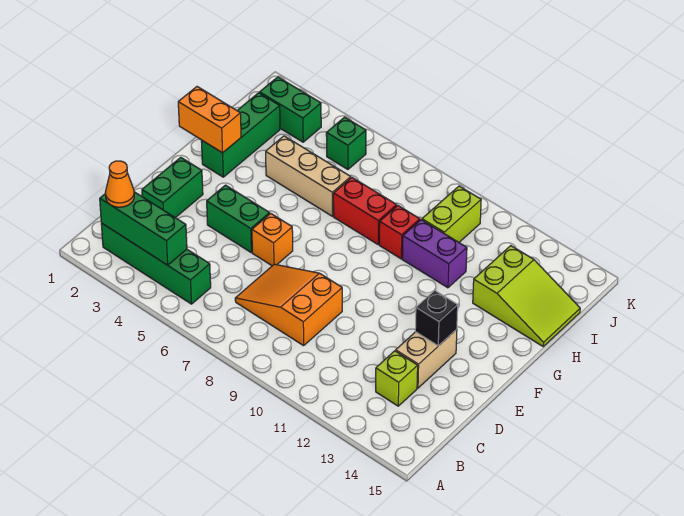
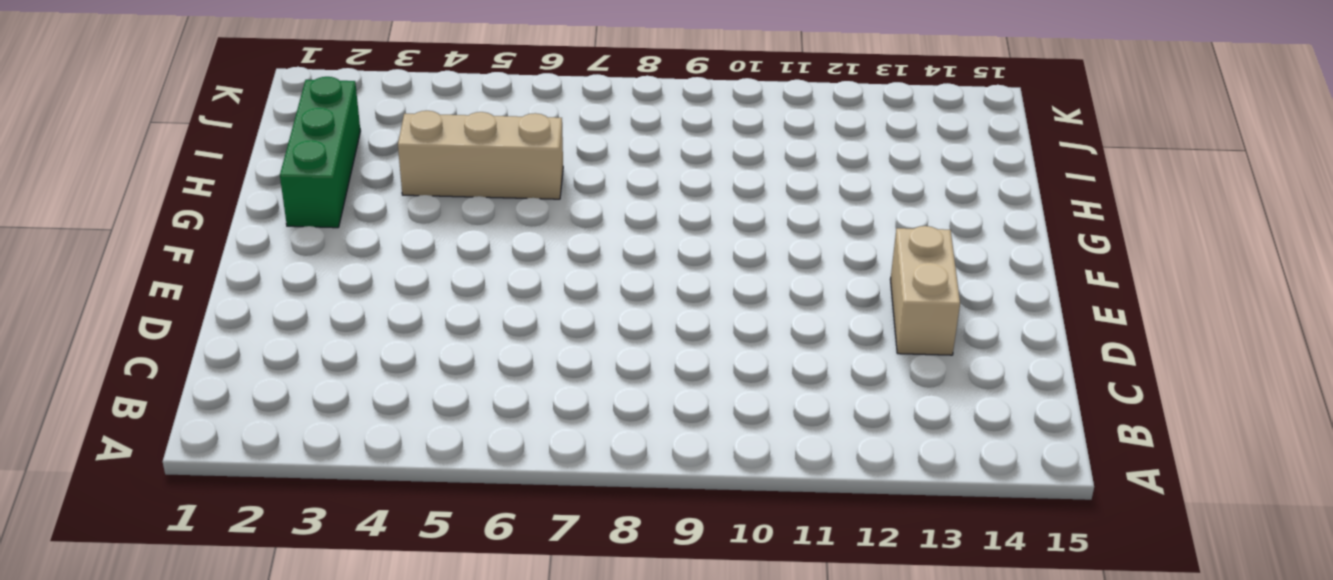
none -> green 1x4 brick [101,223,211,304]
none -> orange 2x3 slope [235,264,342,346]
none -> lime 1x1 brick [376,351,418,406]

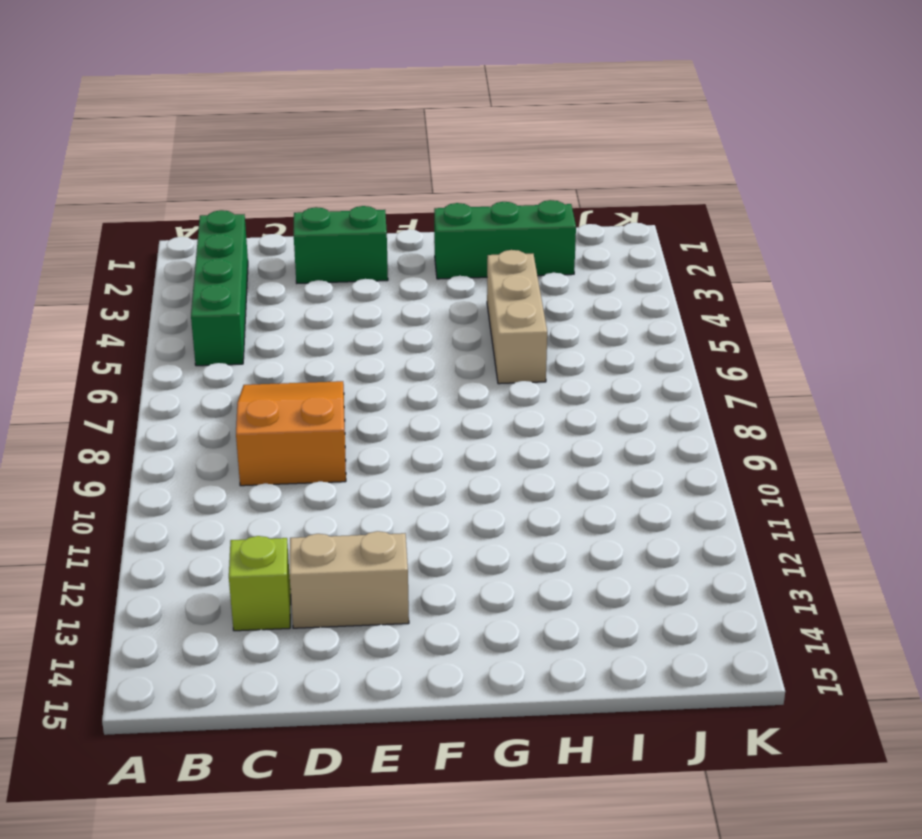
none -> green 1x2 brick [207,185,270,252]
none -> orange 1x1 brick [252,213,293,266]
none -> red 1x2 brick [333,177,397,244]

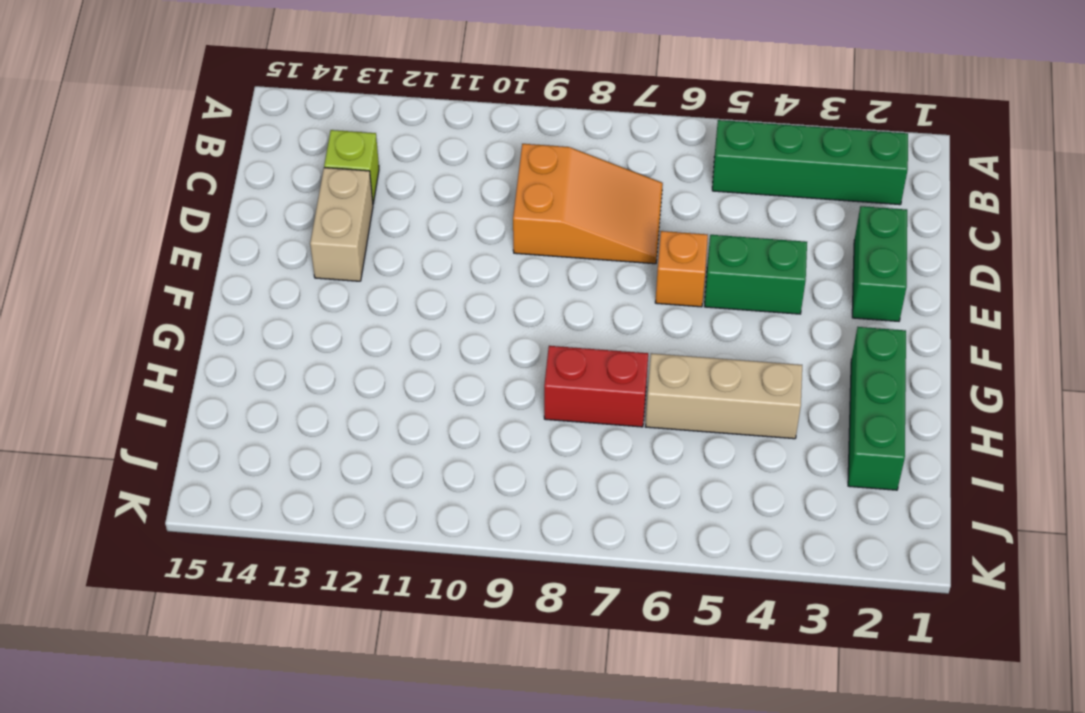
none -> red 1x1 brick [379,206,420,259]
none -> purple 1x2 brick [402,220,467,288]
none -> lime 2x3 slope [473,246,580,346]

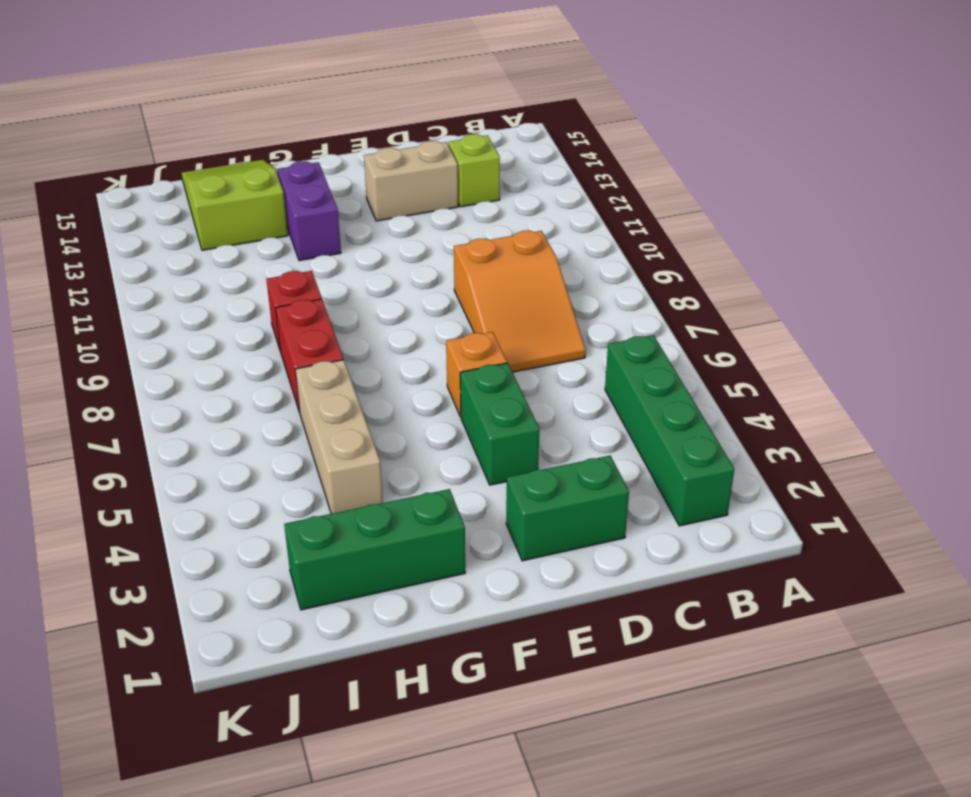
purple 1x2 brick [278,161,341,261] -> purple 1x2 brick moved to [402,220,467,288]
none -> lime 1x2 brick [422,186,481,242]
none -> green 1x2 brick [260,77,321,142]
none -> green 1x1 brick [326,117,366,169]

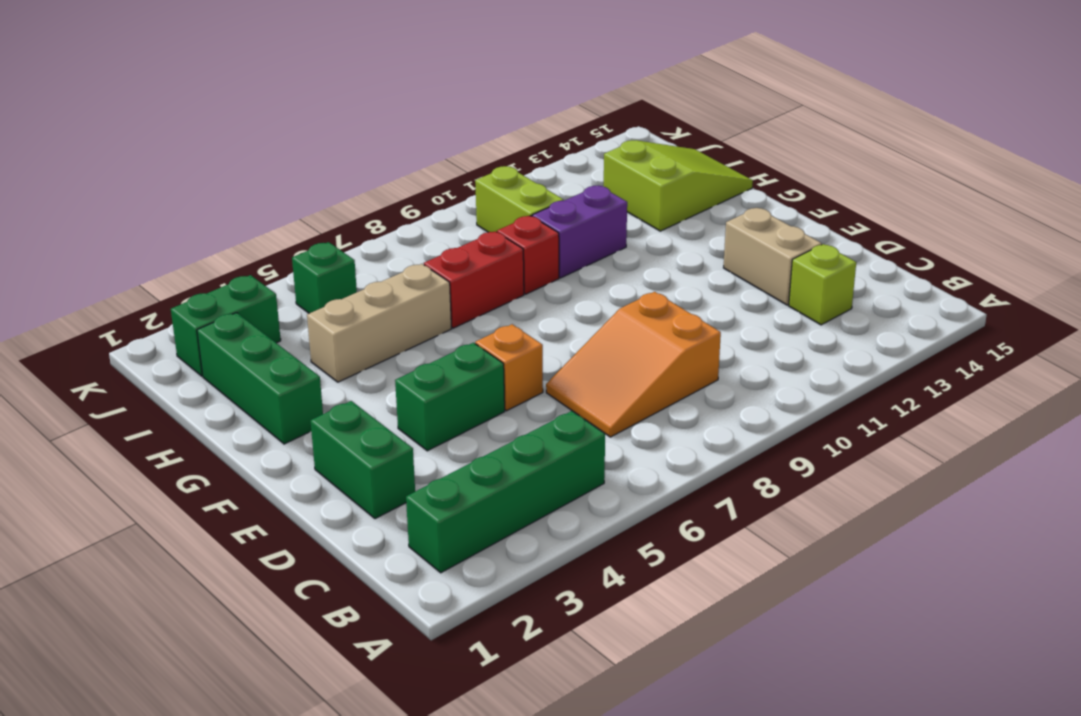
none -> green 1x3 brick [100,192,187,265]
none -> black 1x1 brick [415,291,458,346]
none -> orange 1x2 brick [178,87,241,153]

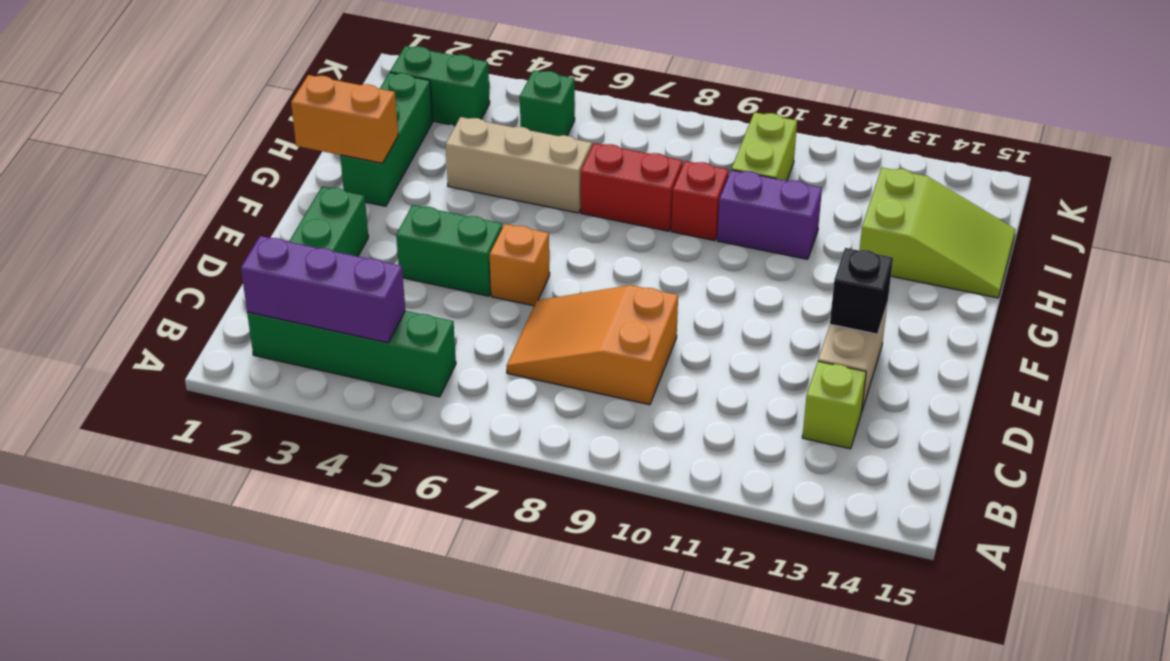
purple 1x3 brick [241,236,405,343] -> green 1x3 brick [100,192,187,265]
none -> orange 1x1 cone [105,161,134,207]

